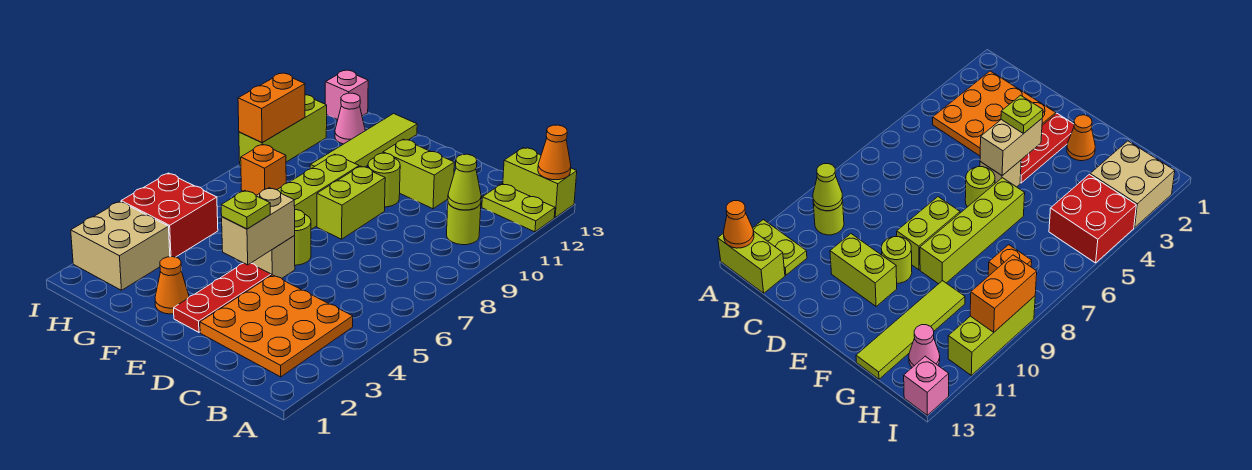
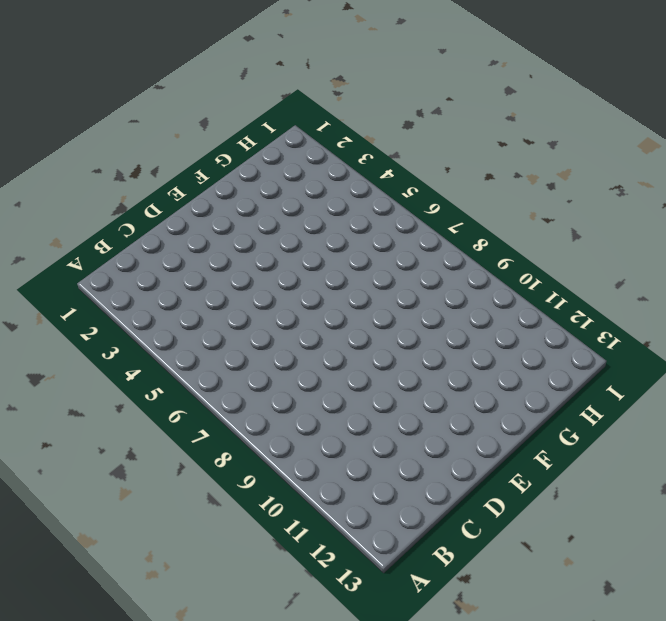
none -> lime 1x2 plate [482,184,555,232]
none -> lime 1x2 brick [503,148,577,217]
none -> orange 3x3 plate [200,275,353,377]

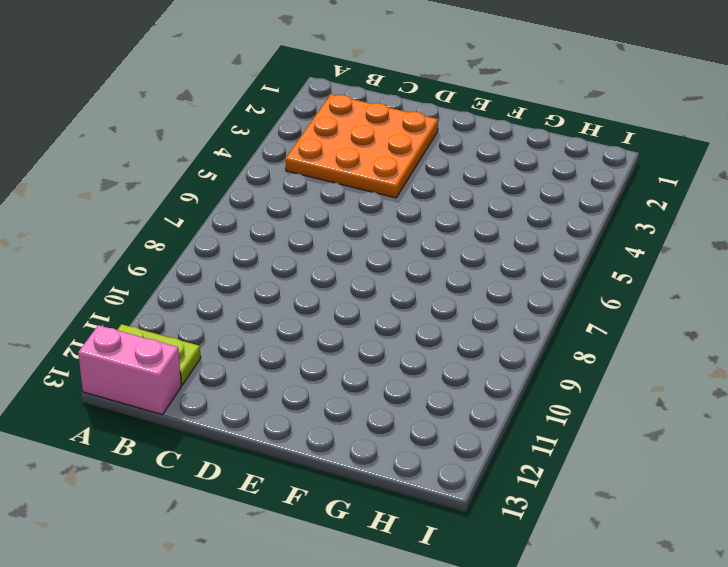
pink 1x2 brick [78,325,181,415] -> lime 1x2 brick [503,148,577,217]
none -> lime 1x1 round brick [447,203,481,245]
none -> lime 1x2 brick [383,139,454,209]
none -> red 1x3 plate [174,263,271,332]

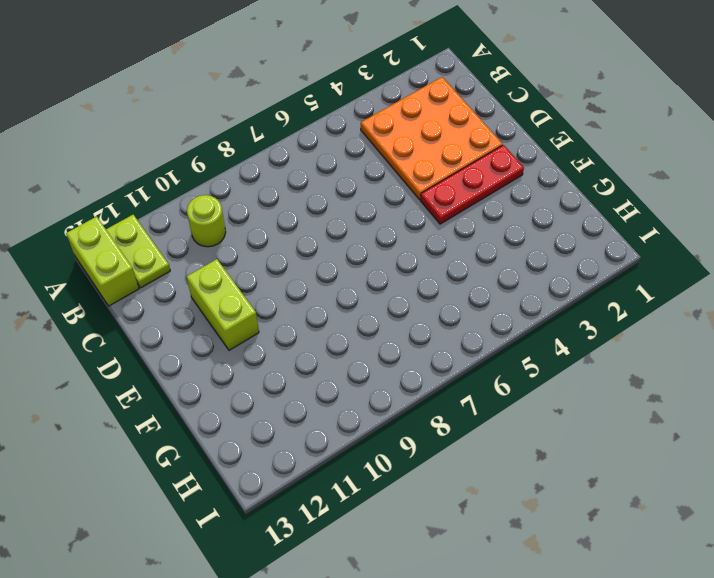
none -> tan 1x1 brick [252,236,295,278]
none -> lime 1x1 round brick [294,210,311,265]
none -> lime 1x2 brick [317,166,385,239]

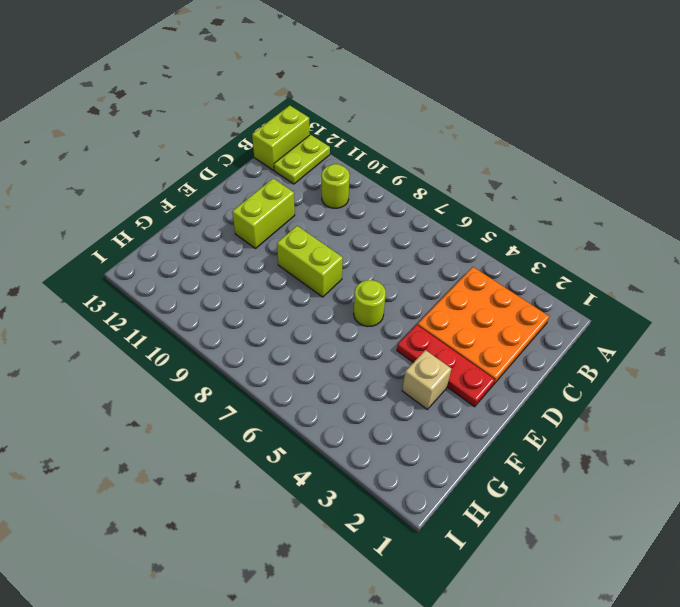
tan 1x1 brick [402,350,452,409] -> tan 1x1 brick moved to [252,236,295,278]
none -> lime 1x1 round brick [368,153,400,207]
none -> orange 1x1 cone [155,257,189,314]
none -> lime 1x4 brick [277,154,359,229]

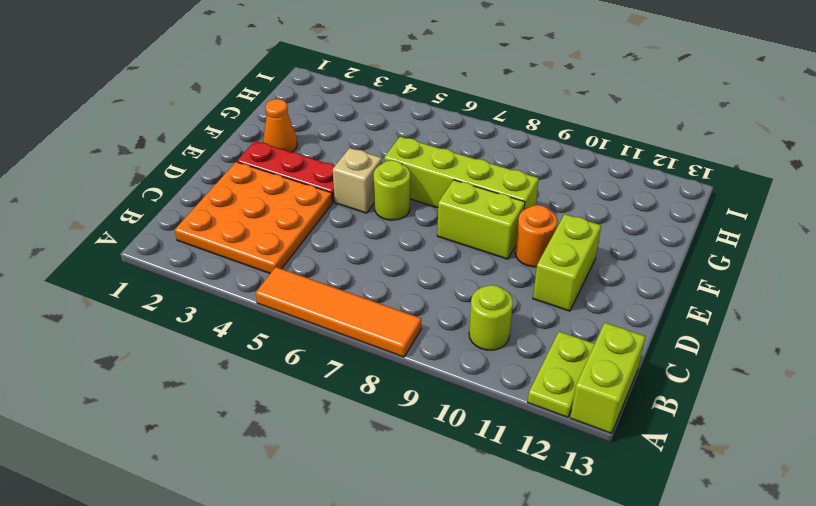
orange 1x4 tile [256,267,421,357] -> none
orange 1x1 round brick [515,205,557,267] -> lime 1x1 round brick [368,153,400,207]
none -> lime 1x4 tile [310,114,417,169]
none -> tan 2x2 brick [71,202,170,290]
none -> red 2x2 brick [121,173,218,257]

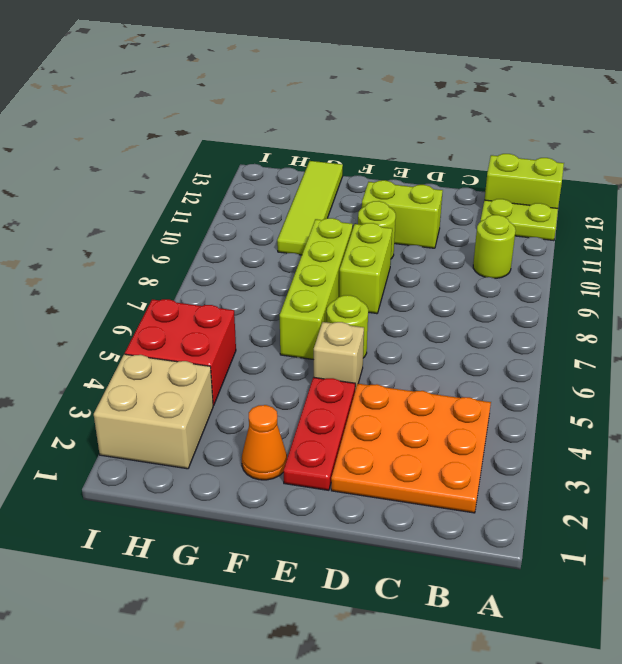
none -> orange 1x1 brick [241,144,286,195]
none -> pink 1x1 cone [335,93,365,144]
none -> lime 1x3 brick [239,95,327,166]

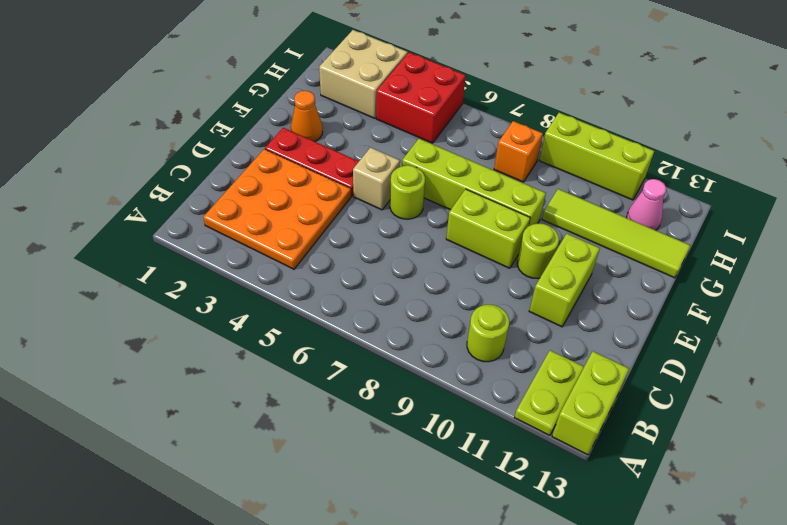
none -> pink 1x1 brick [325,70,368,120]
none -> orange 1x1 cone [538,125,571,180]
none -> lime 1x1 cone [448,154,481,210]

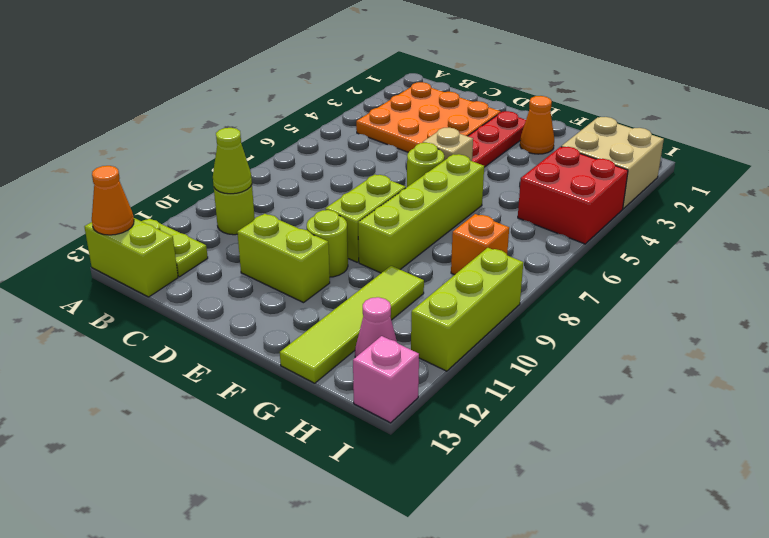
none -> tan 1x2 brick [222,188,295,265]
none -> orange 1x2 brick [238,73,305,143]
none -> lime 1x1 plate [221,190,270,229]

